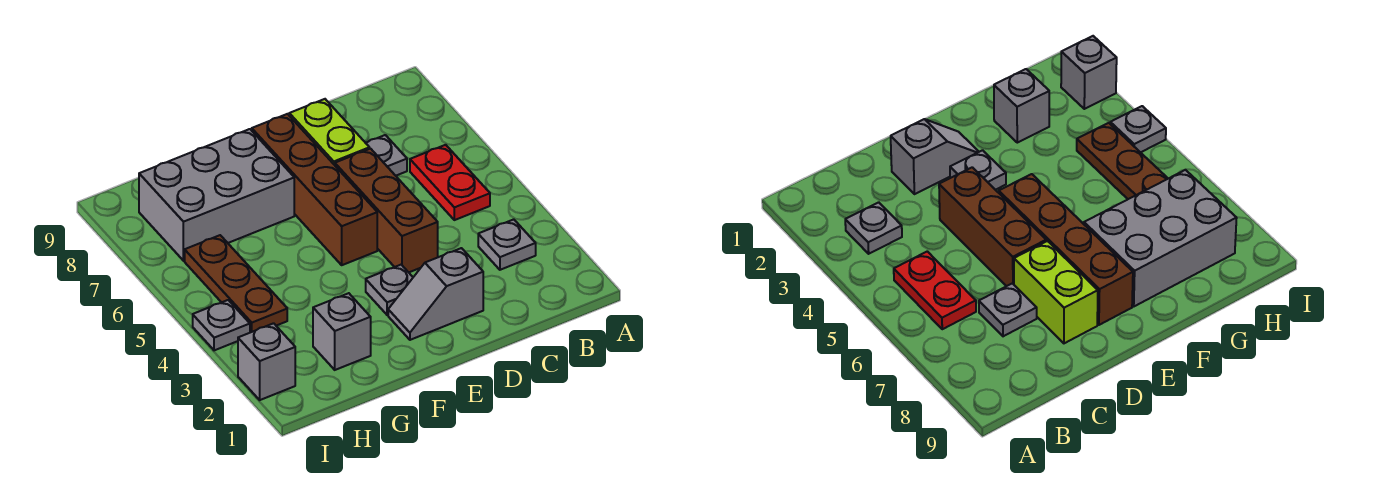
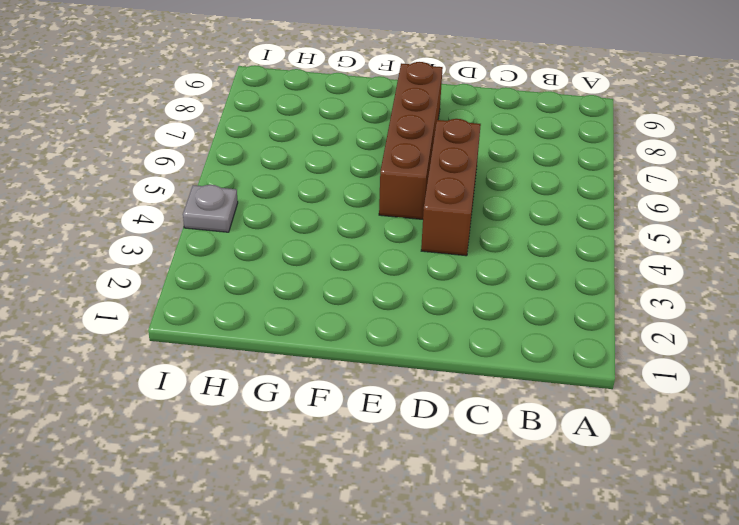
none -> grey 1x1 plate [478,219,536,270]
none -> red 1x2 plate [410,145,490,220]
none -> grey 1x1 plate [366,135,407,176]

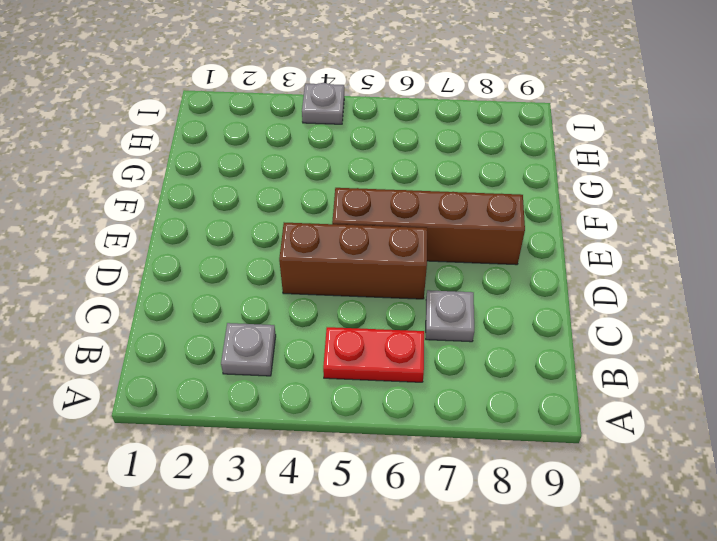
none -> grey 1x2 slope [388,248,483,340]
none -> lime 1x2 brick [289,99,370,165]
none -> grey 1x1 plate [366,265,413,315]

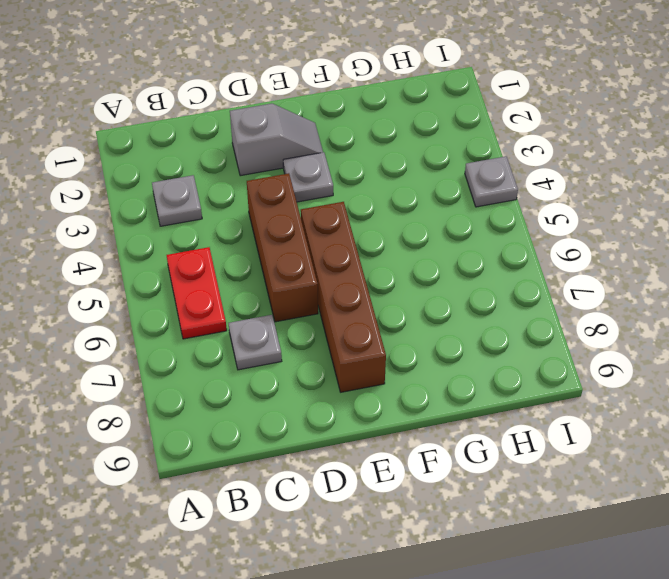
none -> lime 1x2 brick [289,99,370,165]
none -> grey 2x3 brick [139,129,294,261]
none -> grey 1x1 brick [313,293,371,370]

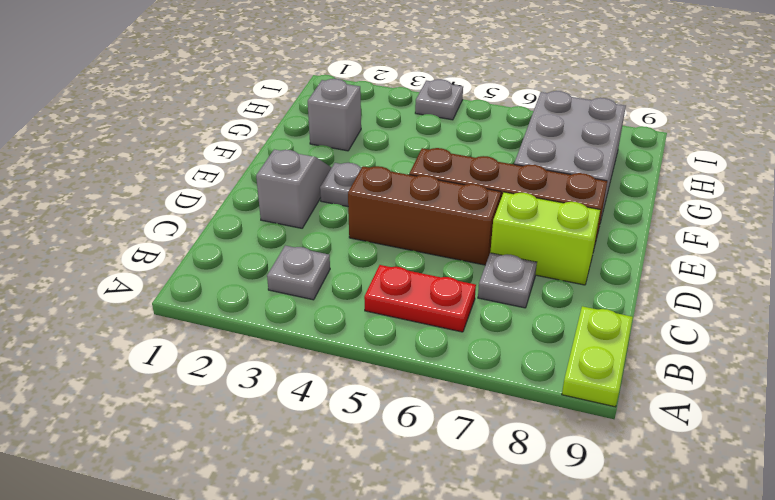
lime 1x2 plate [562,306,633,407] -> none
none -> brown 1x3 plate [185,235,287,333]
none -> grey 1x1 brick [238,323,295,400]

